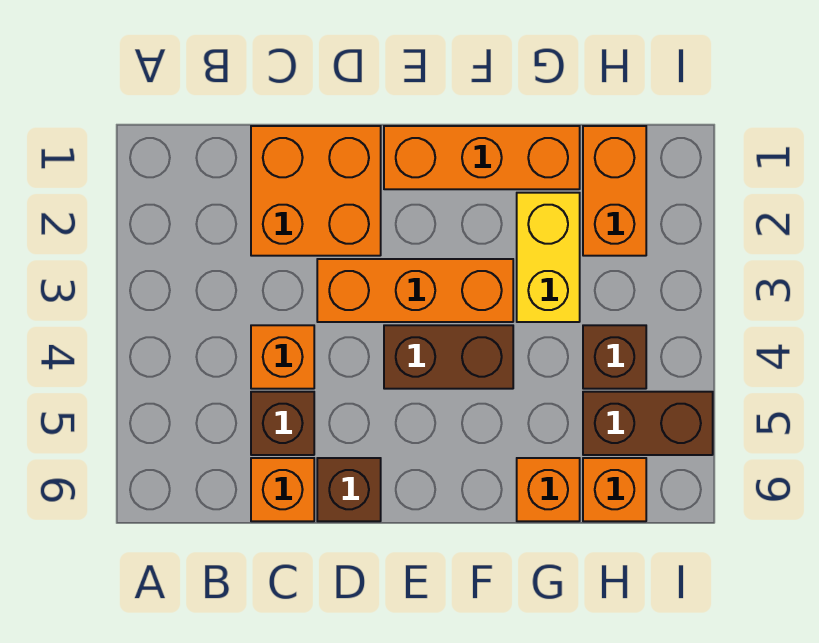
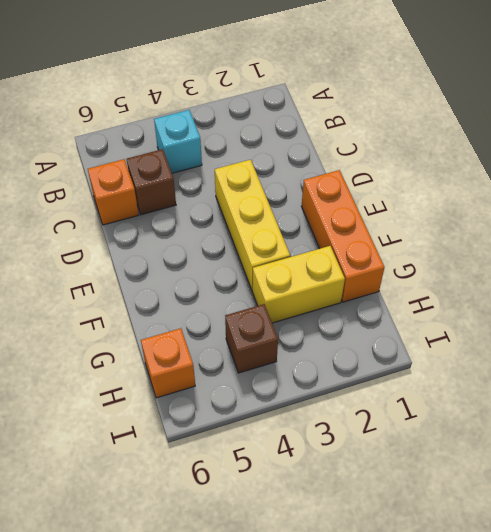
cyan 1x1 brick [154,110,202,173] -> none
yellow 1x3 brick [215,160,290,290] -> orange 1x3 brick [317,259,513,322]
none -> orange 2x2 brick [251,126,381,256]
none -> orange 1x1 brick [251,325,314,389]
none -> brown 1x1 brick [317,458,381,521]

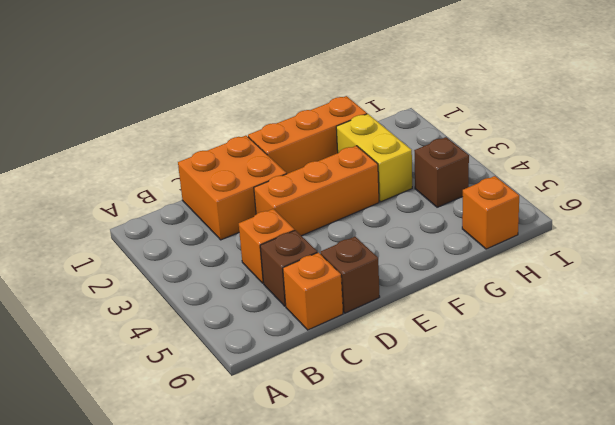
none -> brown 1x2 brick [384,325,513,389]
none -> orange 1x1 brick [517,458,580,521]
none -> orange 1x2 brick [583,126,646,256]

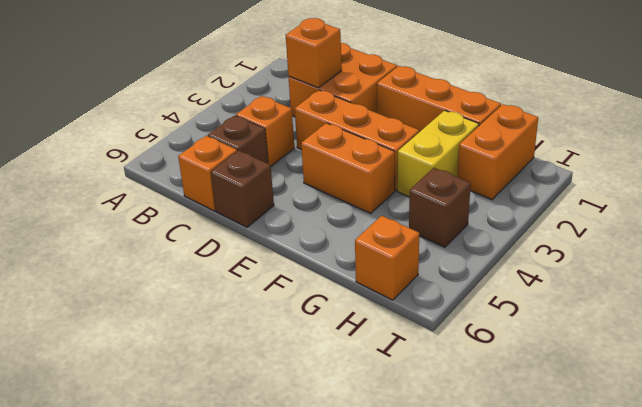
orange 1x1 brick [286,18,342,88] -> orange 1x1 brick moved to [517,458,580,521]
orange 1x2 brick [301,123,395,213] -> brown 1x2 brick [384,325,513,389]
none -> brown 1x2 brick [583,392,713,455]

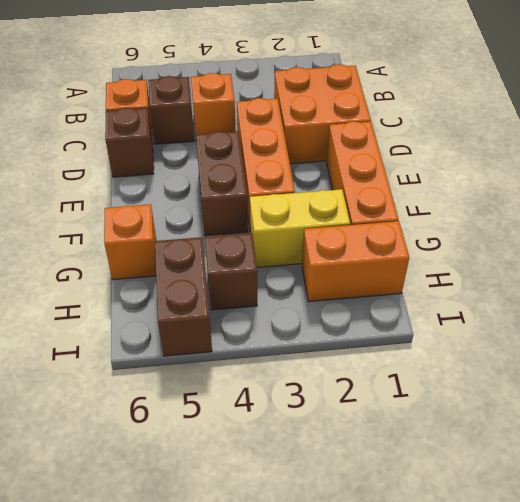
none -> orange 1x1 brick [583,458,646,521]

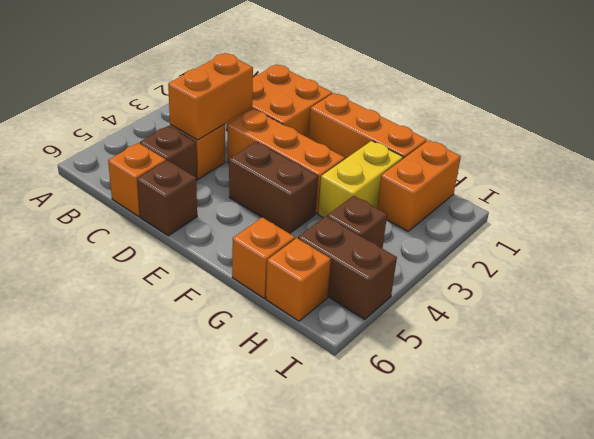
orange 1x2 brick [168,53,253,140] -> none

